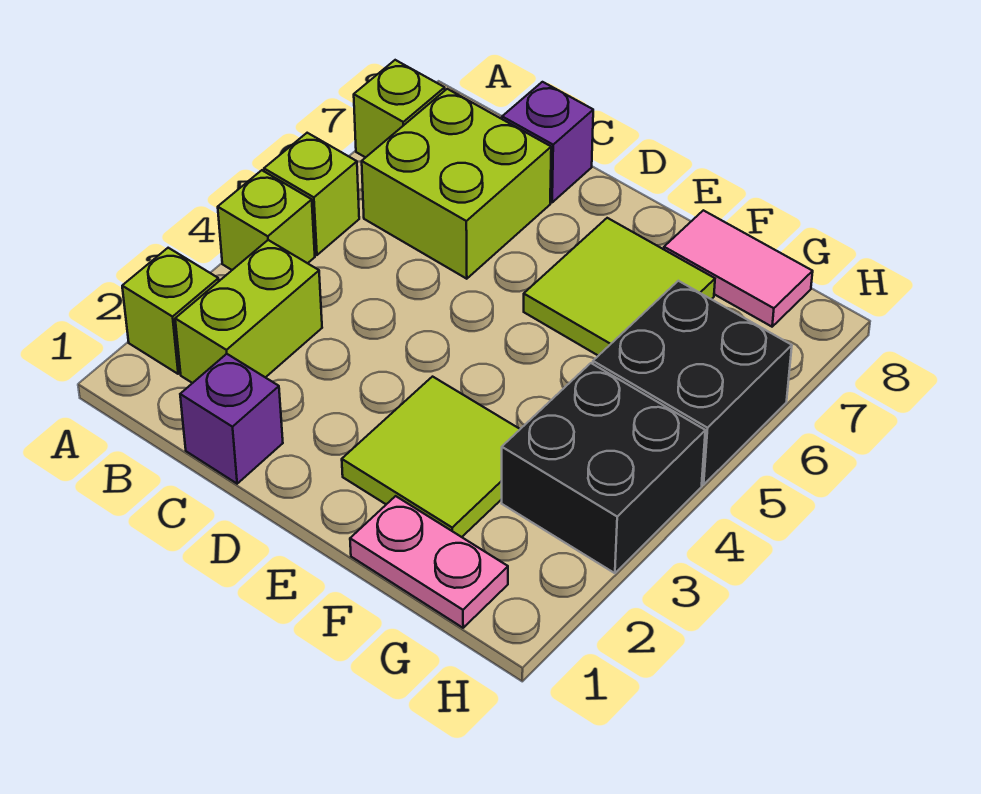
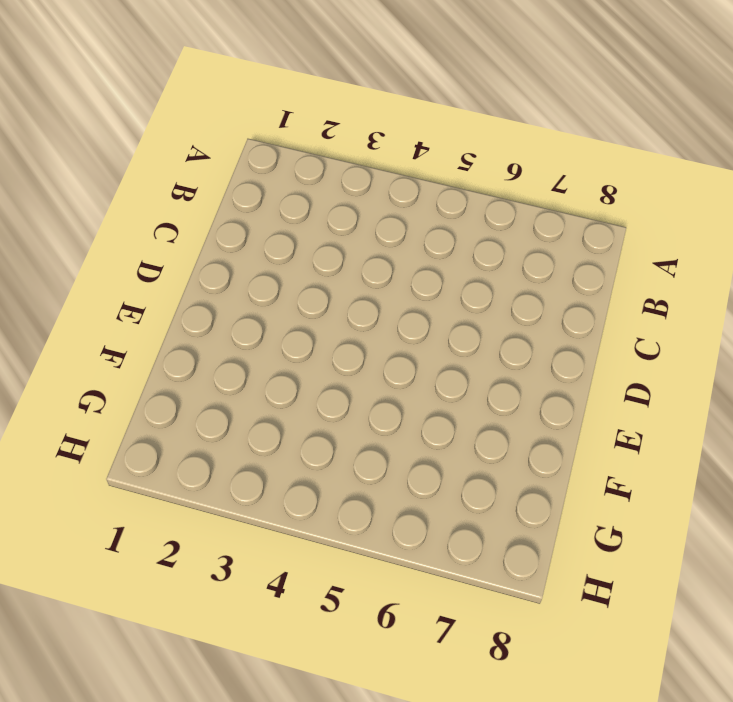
none -> lime 1x1 brick [122,248,219,374]
none -> lime 1x1 brick [218,170,315,270]
none -> lime 1x1 brick [264,133,359,255]

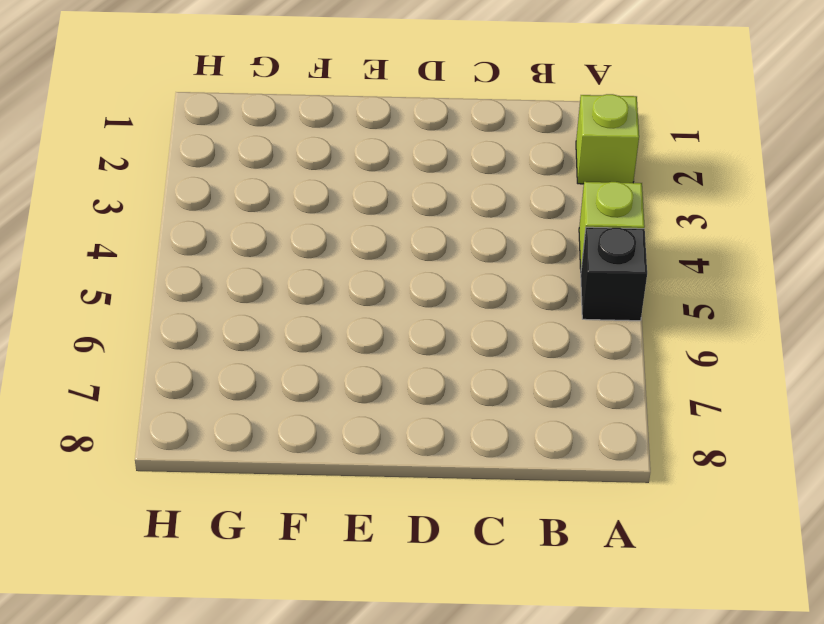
black 1x1 brick [581,227,647,321] -> lime 1x1 brick [264,133,359,255]
none -> lime 1x1 brick [354,60,445,157]
none -> lime 1x2 brick [175,240,322,383]
none -> lime 2x2 brick [362,89,551,279]

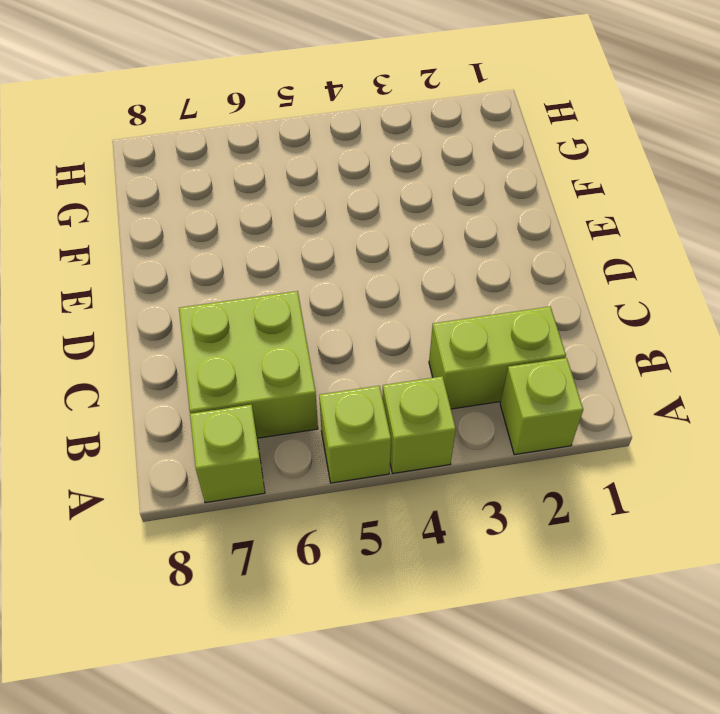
none -> purple 1x1 brick [180,354,283,484]
none -> purple 1x1 brick [502,82,593,202]
none -> lime 2x2 tile [342,377,520,537]

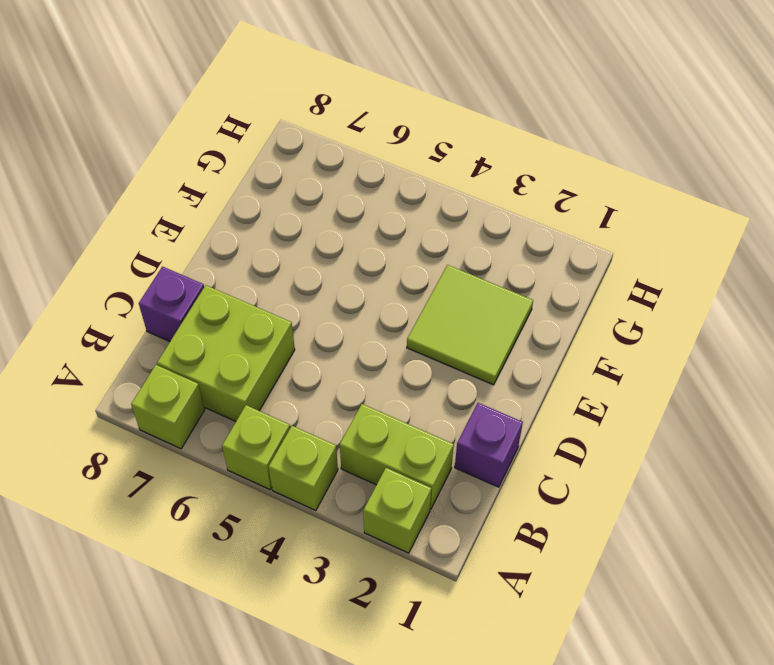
none -> lime 2x2 tile [524,218,715,356]
none -> pink 1x2 plate [350,496,508,628]
none -> pink 1x2 tile [664,210,813,327]

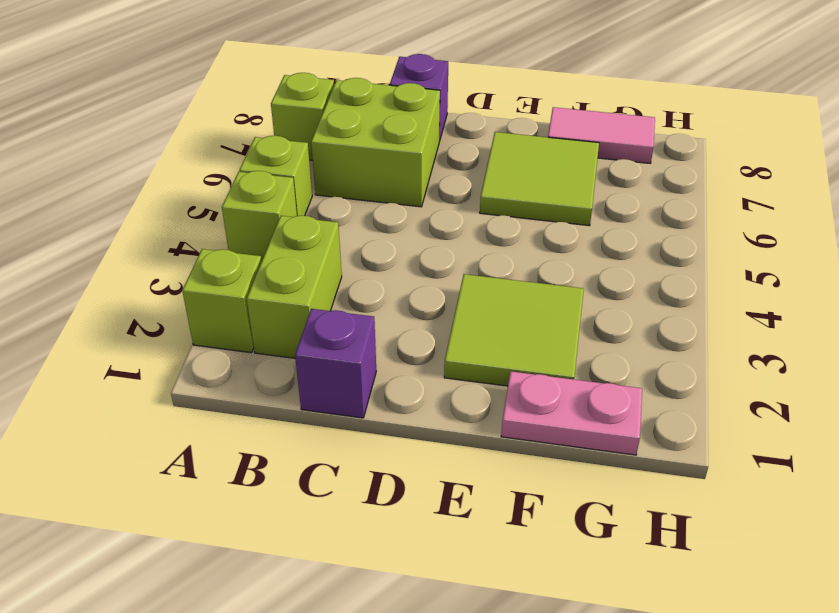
none -> black 2x2 brick [502,363,705,573]
none -> black 2x2 brick [593,281,792,485]

